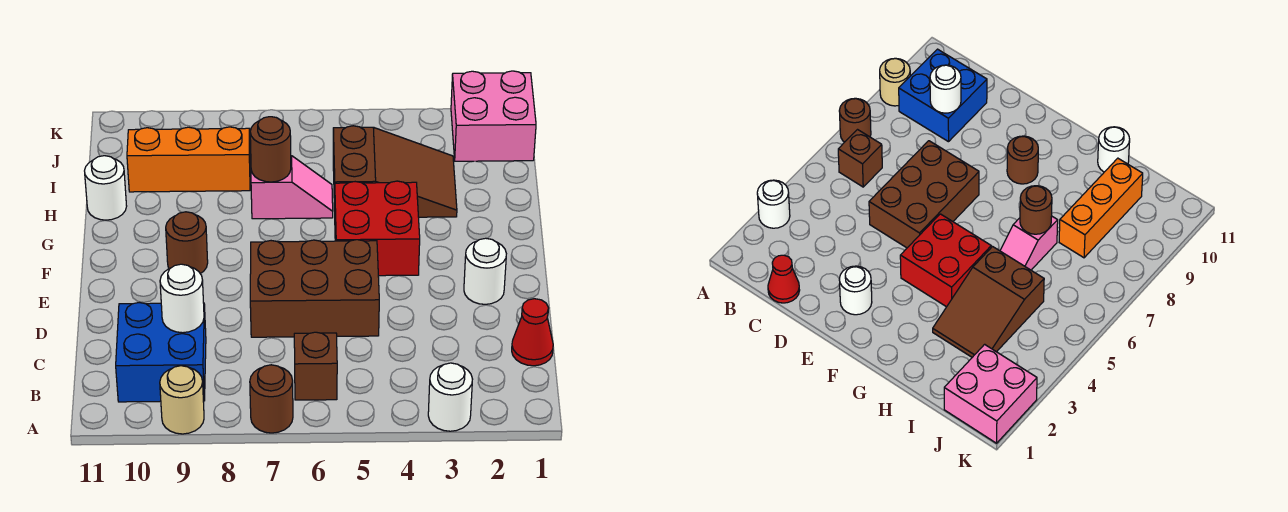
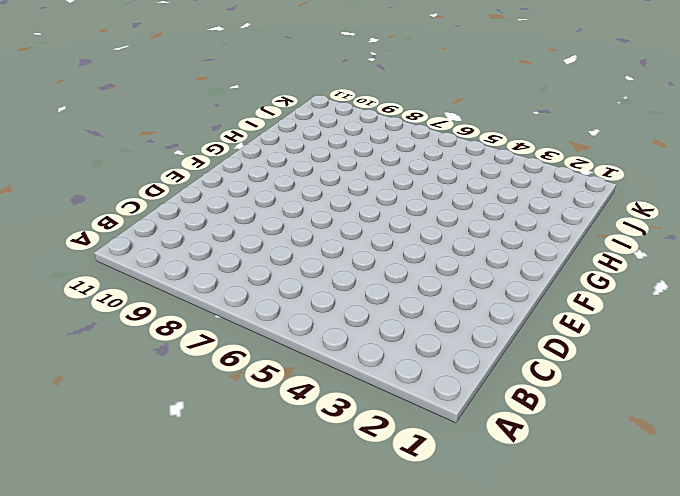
none -> white 1x1 round brick [428,363,472,431]
none -> brown 1x1 round brick [250,365,293,433]
none -> tan 1x1 round brick [160,366,204,434]

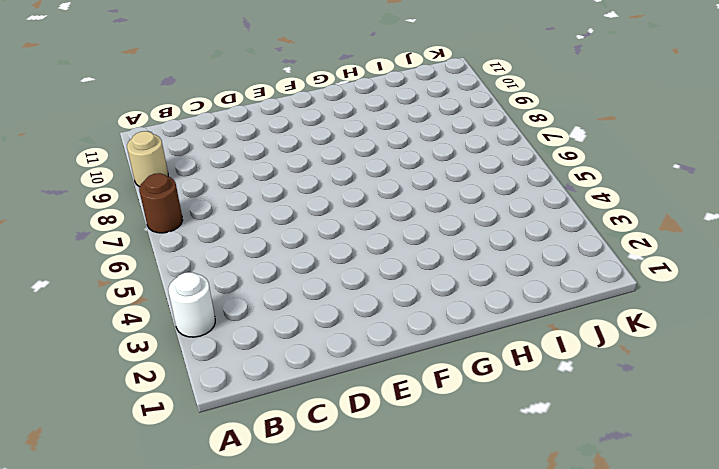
none -> brown 1x1 brick [294,332,337,400]
none -> blue 2x2 brick [116,303,206,402]
none -> red 1x1 cone [512,299,553,366]

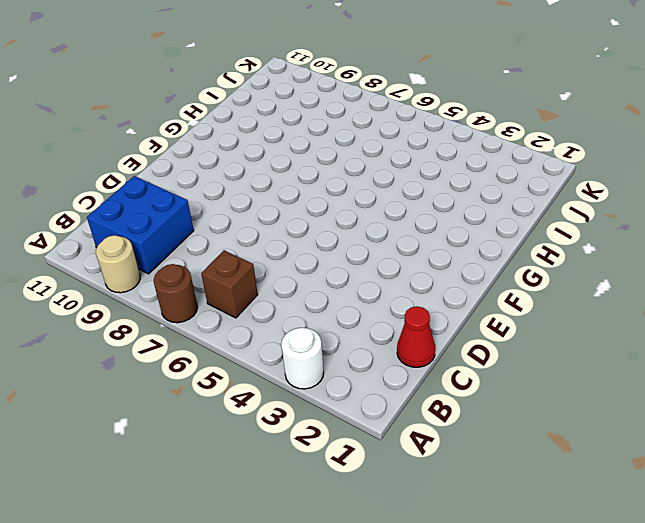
none -> brown 2x3 brick [250,240,379,337]
none -> white 1x1 round brick [464,238,506,304]
none -> red 2x2 brick [335,181,420,276]

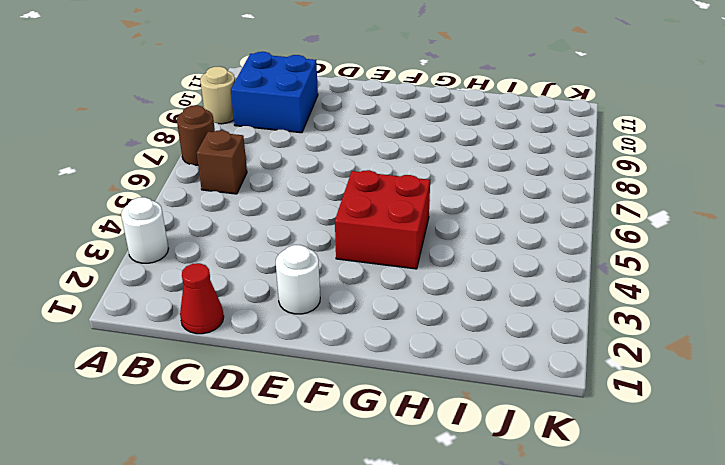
none -> brown 2x3 brick [250,240,379,337]
none -> brown 1x1 round brick [166,212,208,274]
none -> brown 2x3 slope [333,126,457,217]

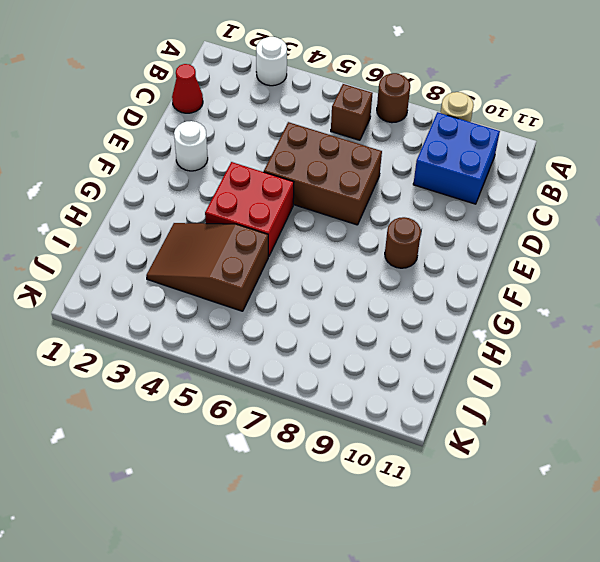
none -> pink 1x2 slope [251,156,333,219]
none -> white 1x1 round brick [85,156,127,220]
none -> orange 1x3 brick [127,127,250,192]

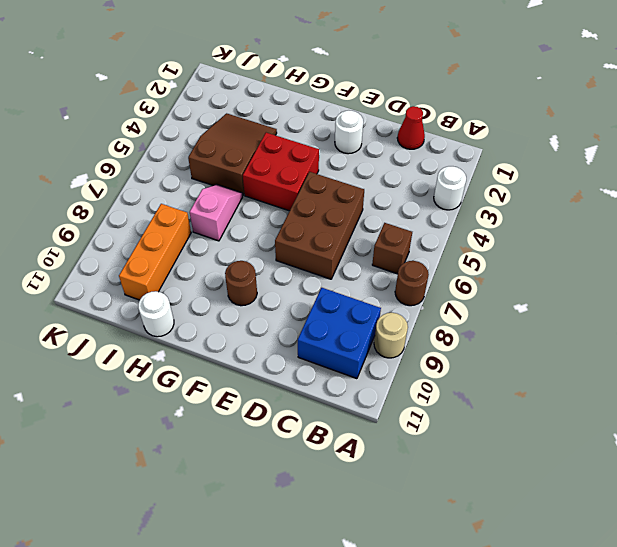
none -> pink 2x2 brick [451,71,536,161]
none -> white 1x1 round brick [160,264,204,333]
none -> brown 1x1 round brick [250,117,291,182]

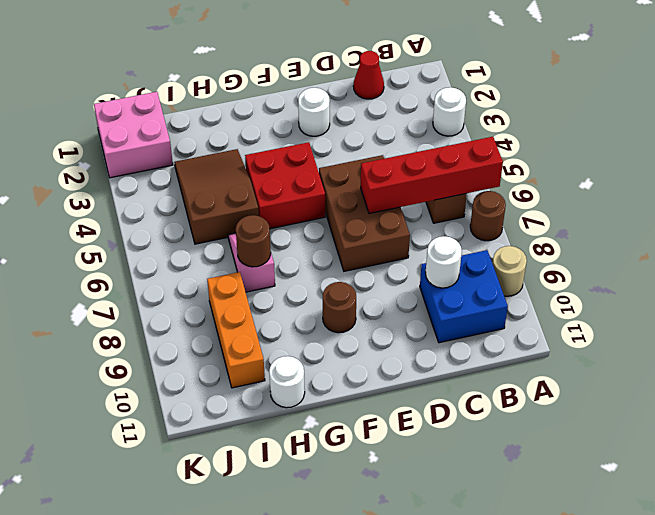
red 1x4 brick [361,137,503,213] -> none

